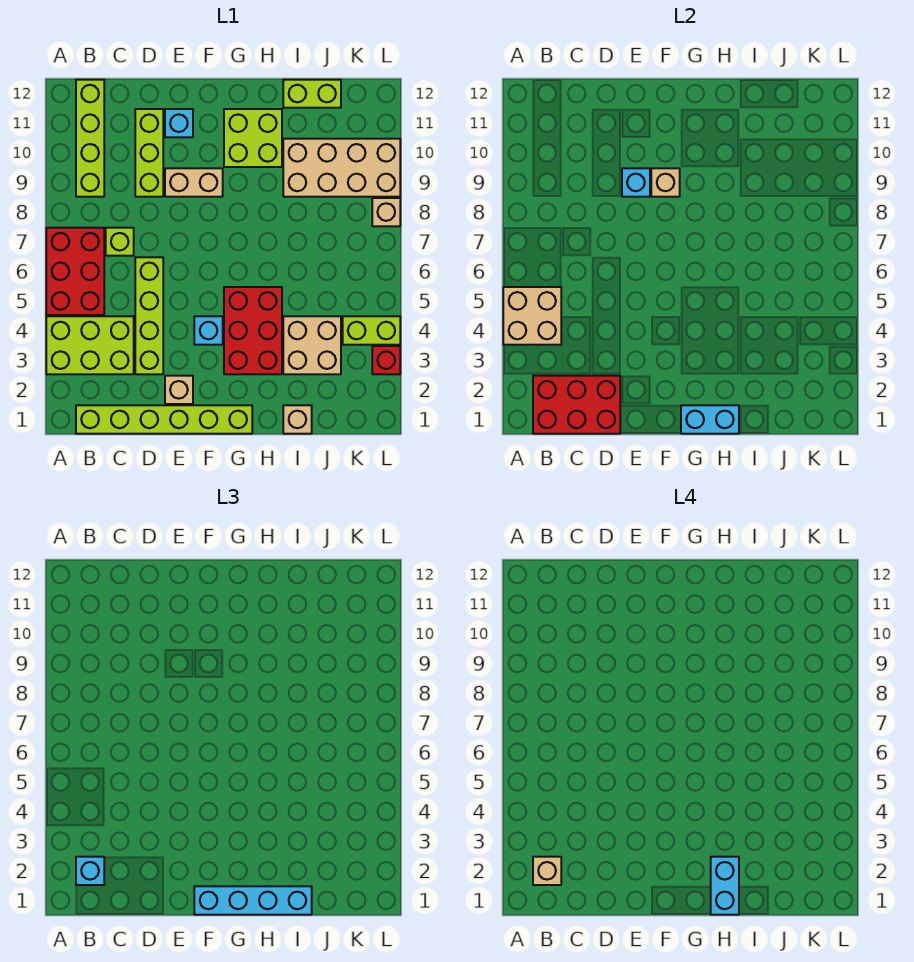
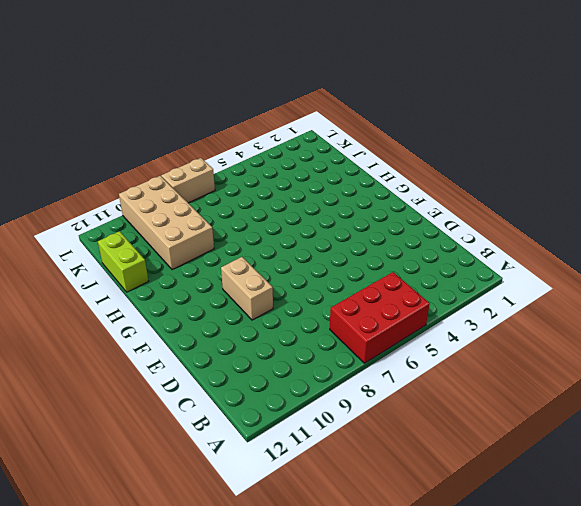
tan 1x2 brick [161,158,215,203] -> tan 1x1 brick [372,198,400,226]
none -> lime 2x3 brick [46,316,134,374]
none -> lime 1x6 brick [76,405,252,434]
none -> lime 1x4 brick [76,80,104,197]

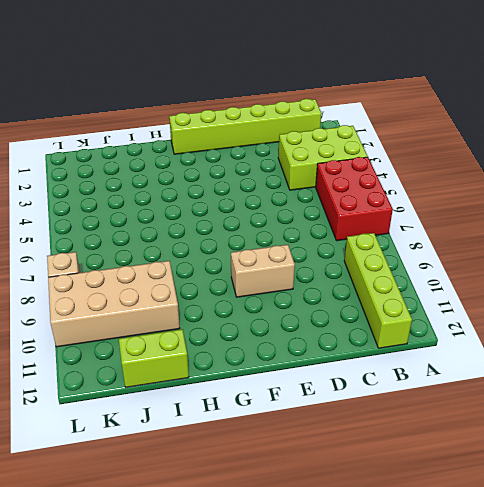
none -> lime 1x1 brick [106,228,134,256]
none -> lime 1x4 brick [135,257,163,374]
none -> lime 1x3 brick [135,109,163,197]

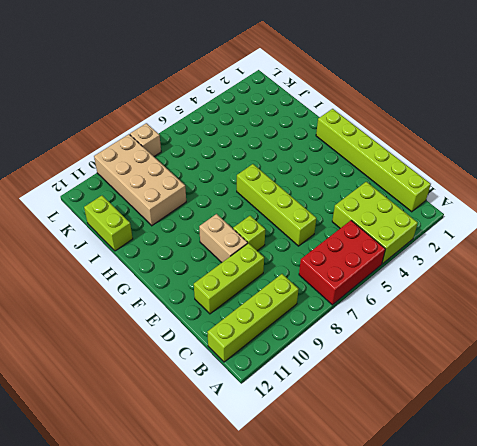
lime 1x4 brick [237,164,316,246] -> lime 1x4 brick turned to [135,257,163,374]
lime 1x1 brick [233,216,265,251] -> lime 1x1 brick moved to [106,228,134,256]
none -> tan 1x1 brick [165,376,193,404]
none -> cyan 1x1 brick [165,109,193,137]
none -> cyan 1x1 brick [194,316,223,345]

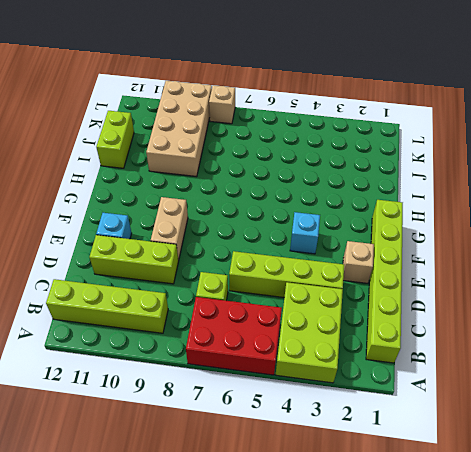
none -> red 2x3 brick [224,287,282,374]
none -> lime 2x2 brick [224,109,282,167]
none -> tan 1x1 brick [283,405,312,434]

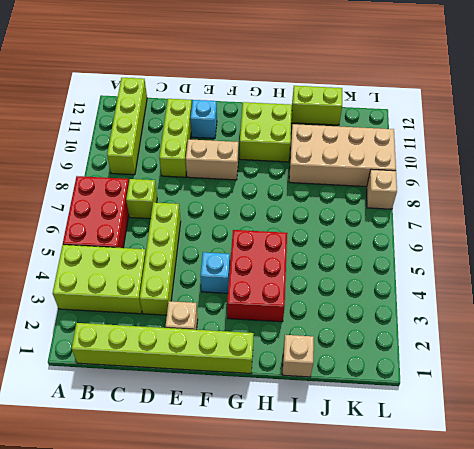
none -> tan 2x2 brick [283,316,341,374]
none -> lime 1x2 brick [343,316,400,345]
none -> red 1x1 brick [372,346,400,374]

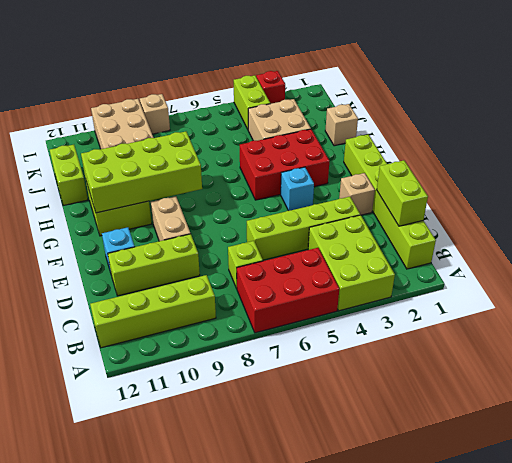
lime 1x2 brick [377,160,428,226] -> red 2x3 brick [533,376,620,434]
lime 2x4 brick [81,132,202,213] -> none
none -> tan 2x2 brick [503,287,561,345]
none -> cyan 1x1 brick [622,168,650,197]
none -> tan 1x1 brick [651,168,680,197]

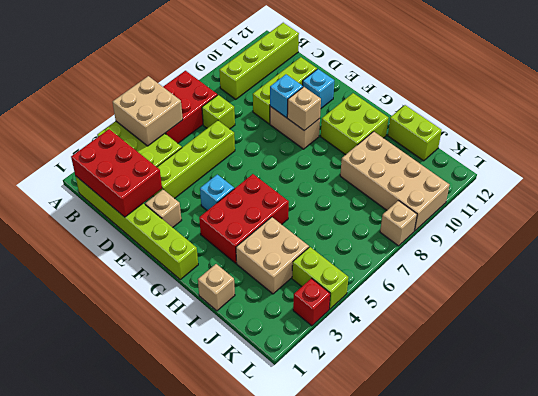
none -> cyan 1x2 brick [681,405,739,434]
none -> cyan 1x1 brick [76,857,104,885]
none -> cyan 1x4 brick [194,886,312,915]

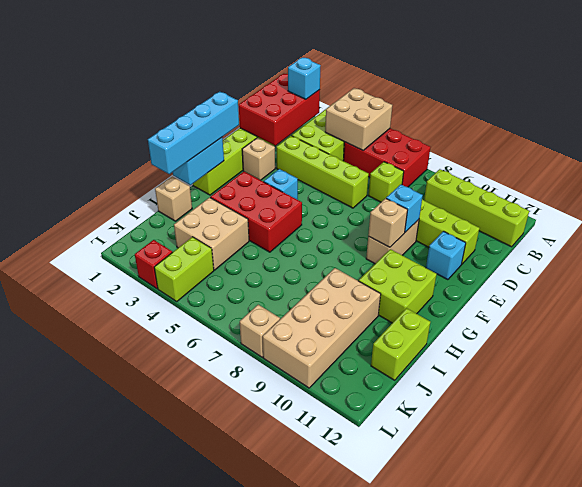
none -> tan 1x1 brick [533,857,561,885]
none -> cyan 1x2 brick [711,857,739,915]

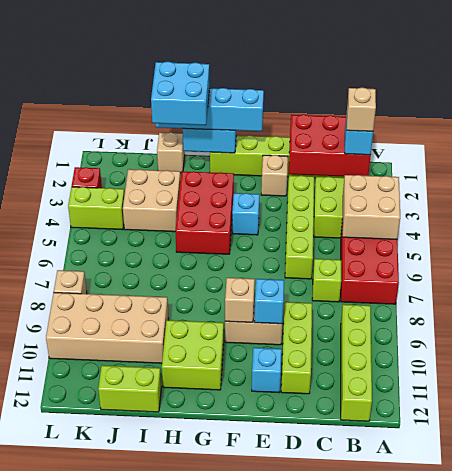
cyan 2x2 brick [151,62,210,125] -> cyan 1x2 brick [711,857,739,915]

